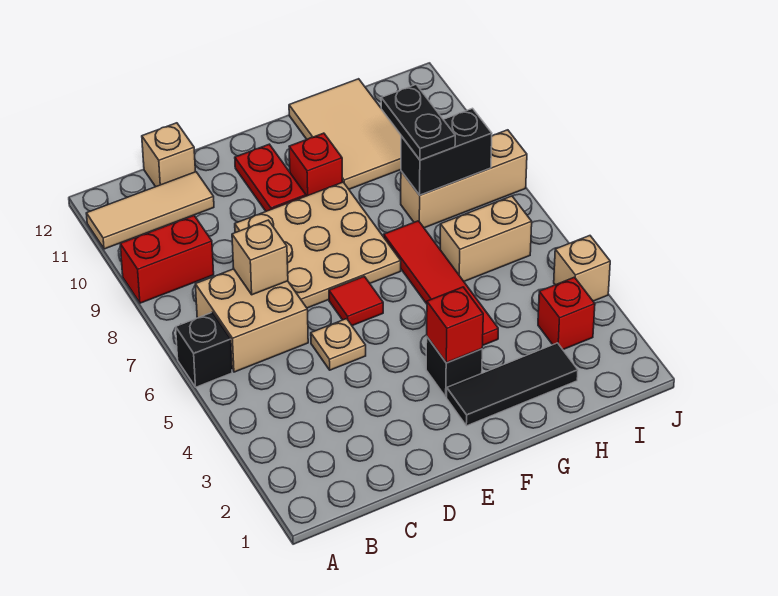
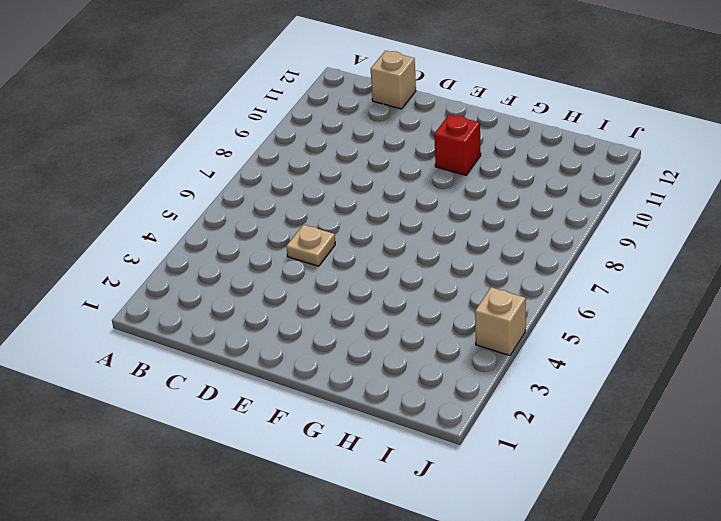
none -> black 1x1 brick [176,313,232,387]
none -> red 1x2 brick [120,216,214,303]
none -> tan 1x3 tile [86,172,214,249]

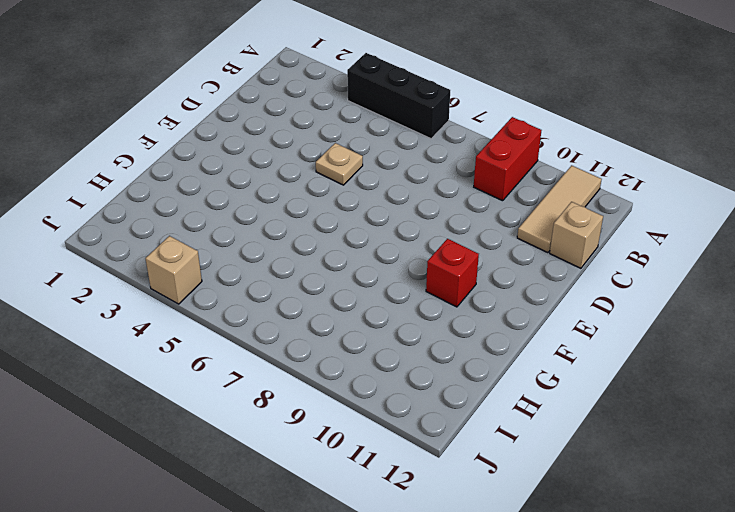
black 1x3 brick [347,53,450,139] -> black 1x1 brick [176,313,232,387]
none -> tan 2x2 brick [195,269,308,372]
none -> tan 3x3 plate [235,182,401,308]
none -> red 1x1 tile [329,276,383,326]

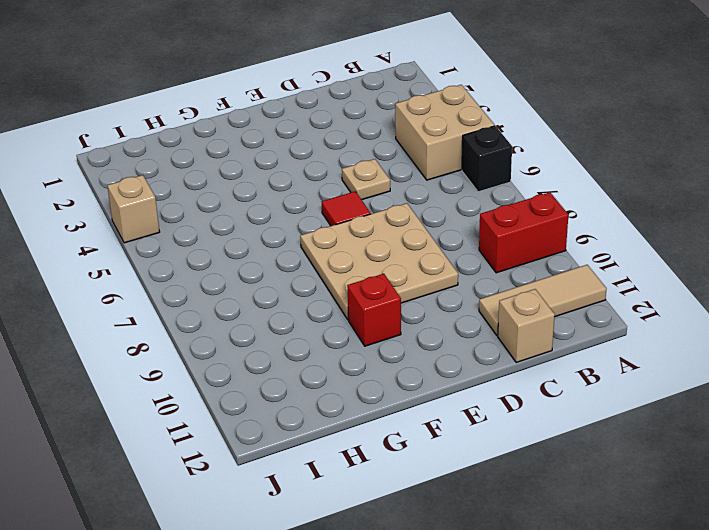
tan 2x2 brick [395,85,495,180] -> tan 2x2 brick moved to [195,269,308,372]
none -> red 1x2 plate [235,144,306,211]
none -> black 1x3 tile [447,343,578,426]
none -> black 1x1 brick [426,337,482,397]

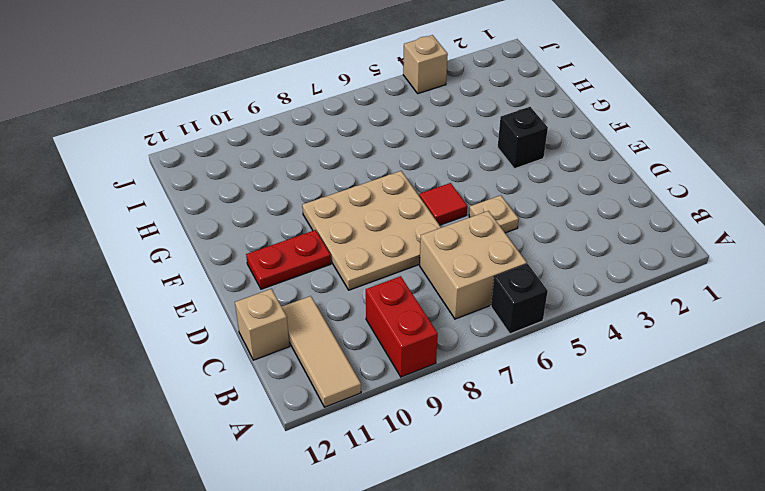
none -> black 1x3 tile [447,343,578,426]
none -> red 1x1 brick [289,133,342,196]
none -> red 1x4 tile [384,221,498,345]

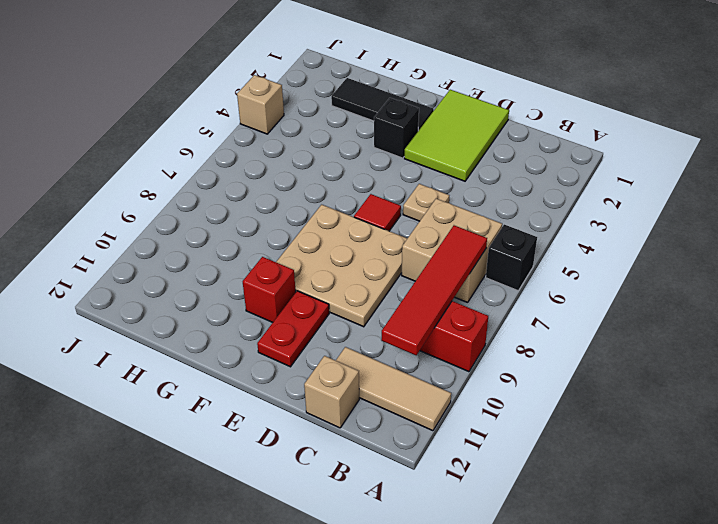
red 1x4 tile [381,225,487,355] -> red 1x4 tile moved to [384,221,498,345]
lime 2x3 tile [404,90,509,181] -> none
none -> tan 2x3 tile [289,79,401,189]
none -> tan 1x2 brick [440,196,532,281]
none -> tan 1x3 brick [401,130,527,228]

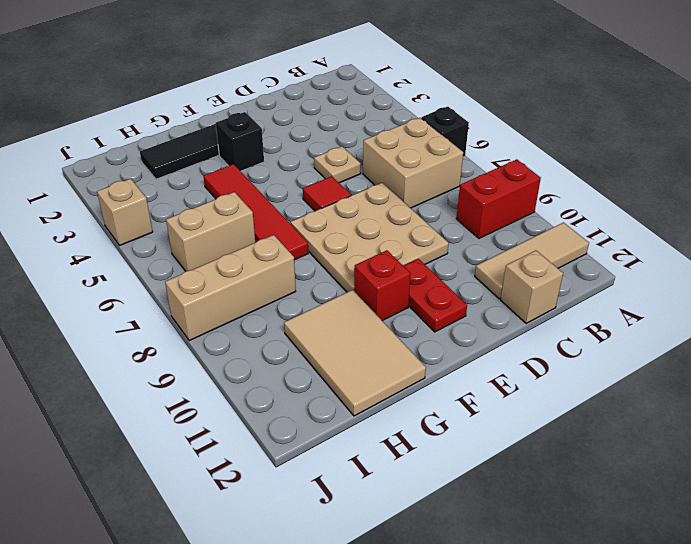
none -> red 1x1 brick [538,277,595,349]
none -> tan 1x1 brick [232,220,288,295]
none -> red 1x1 brick [427,287,483,363]

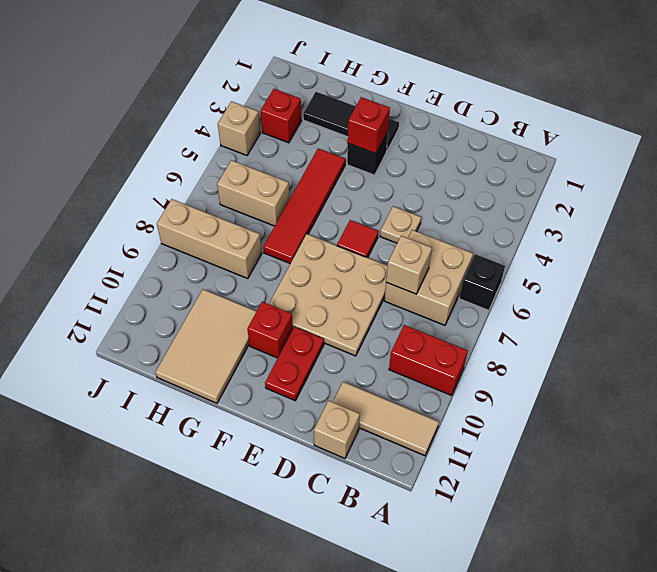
none -> black 1x2 brick [401,108,492,195]
none -> black 1x2 plate [381,85,455,160]

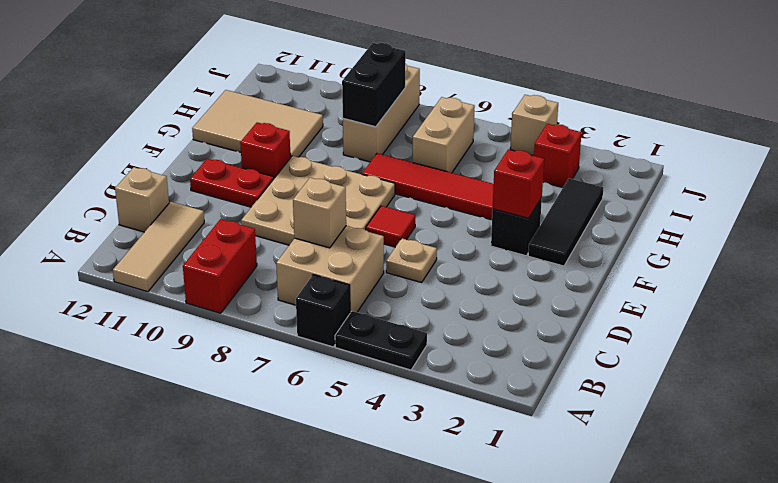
black 1x2 plate [335,311,427,370] -> black 1x2 plate moved to [381,85,455,160]

